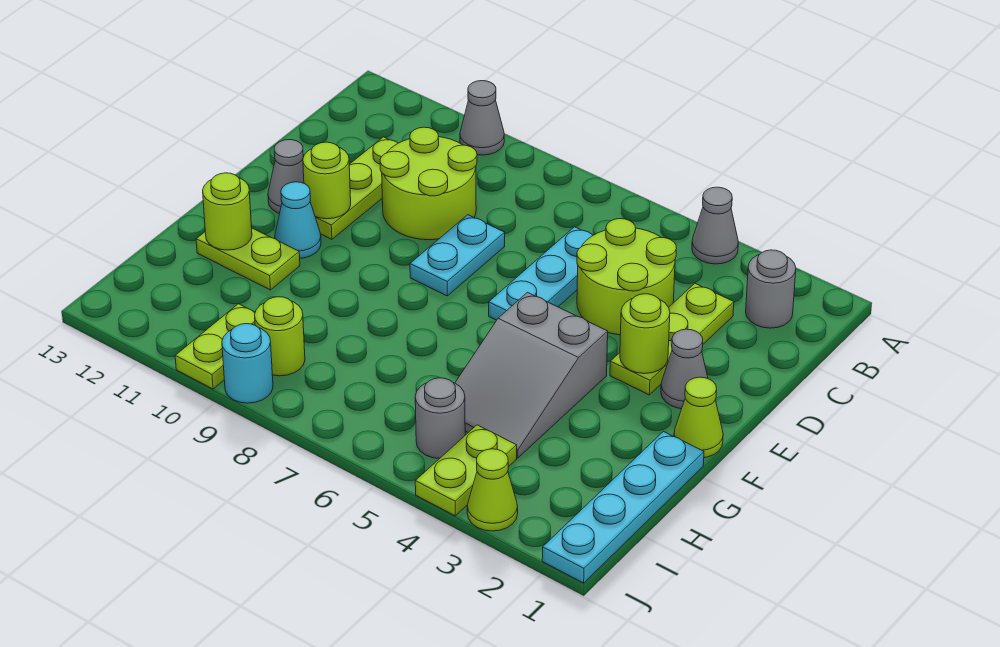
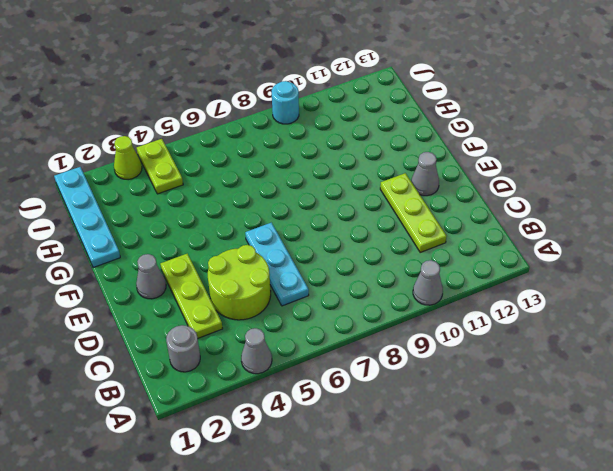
none -> lime 2x2 round brick [380,127,477,240]
none -> cyan 1x2 plate [410,215,505,296]
none -> lime 1x1 cone [674,377,723,458]

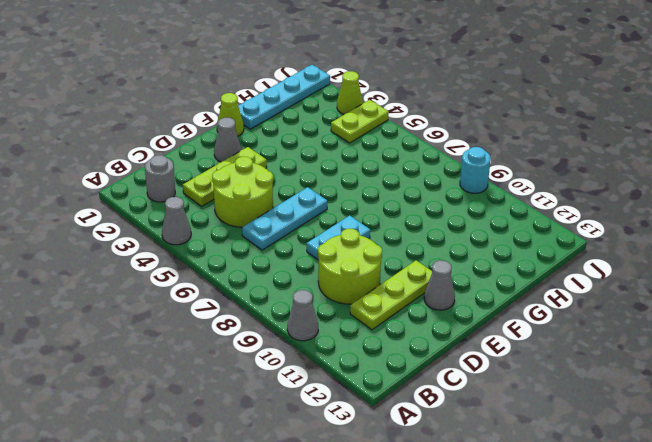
none -> grey 2x3 slope [455,292,608,458]
none -> cyan 1x1 cone [275,182,321,258]
none -> lime 1x2 plate [196,228,300,290]

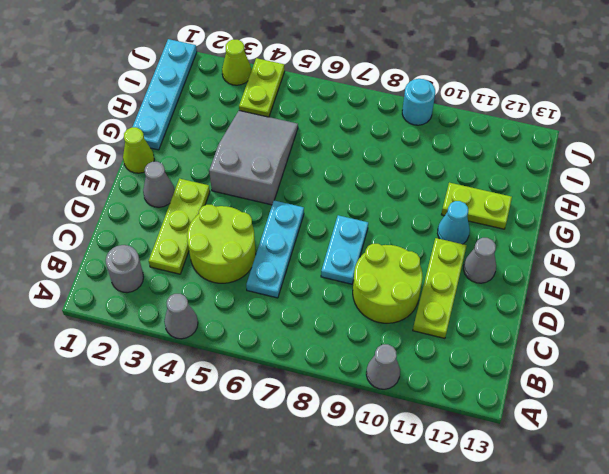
none -> grey 1x1 round brick [415,378,465,459]
none -> lime 1x1 round brick [255,297,305,376]
none -> lime 1x2 plate [175,304,255,389]

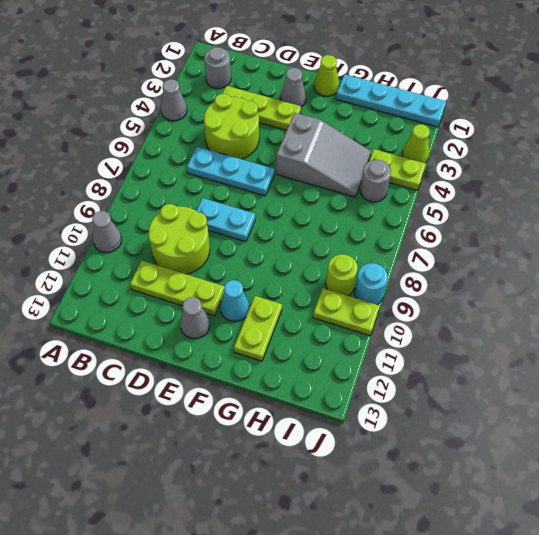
none -> lime 1x1 round brick [620,294,670,374]
none -> lime 1x1 round brick [303,142,351,219]
none -> lime 1x1 round brick [203,173,252,250]

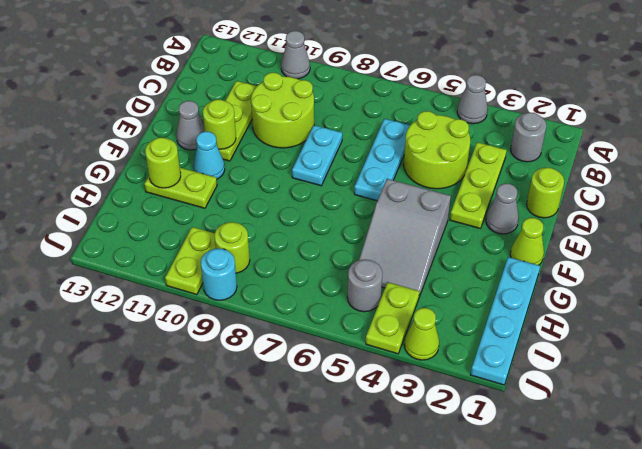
lime 1x1 round brick [527,168,564,218] -> lime 1x1 round brick moved to [620,294,670,374]

